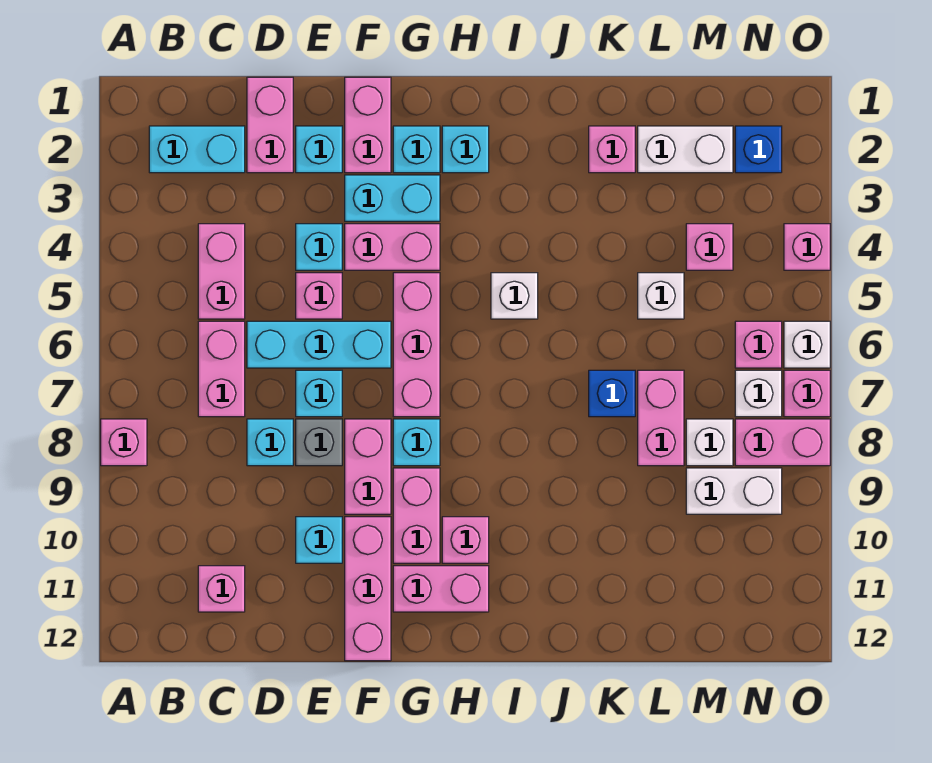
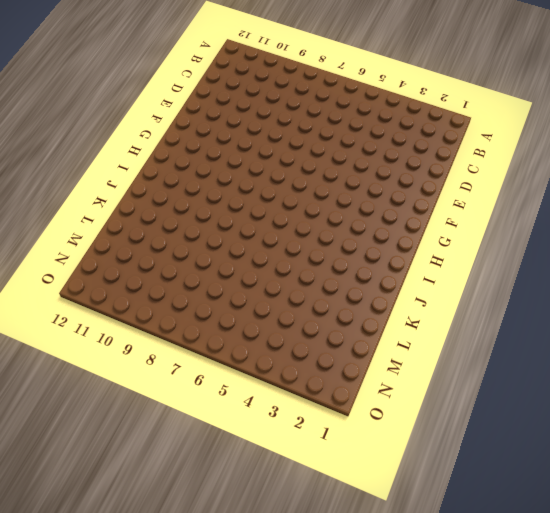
none -> pink 1x1 brick [101,419,147,466]
none -> cyan 1x2 brick [149,126,245,173]
none -> pink 1x2 brick [198,224,245,319]
none -> pink 1x2 brick [198,321,245,417]

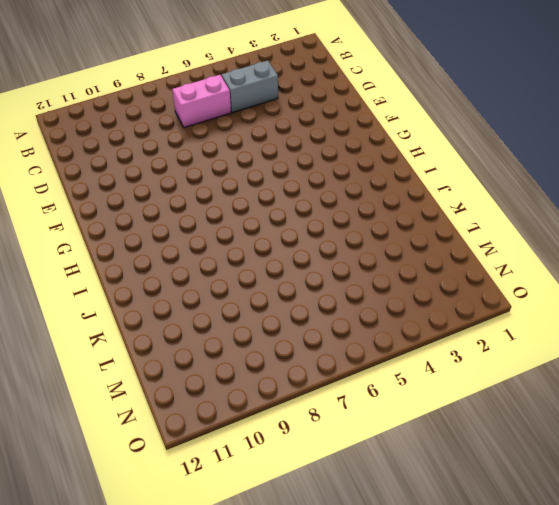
grey 1x2 brick [222,60,278,112] -> pink 1x2 brick [198,224,245,319]
none -> pink 1x1 brick [101,419,147,466]
none -> cyan 1x2 brick [149,126,245,173]
none -> pink 1x1 brick [198,566,245,612]
none -> pink 1x2 brick [247,77,293,173]

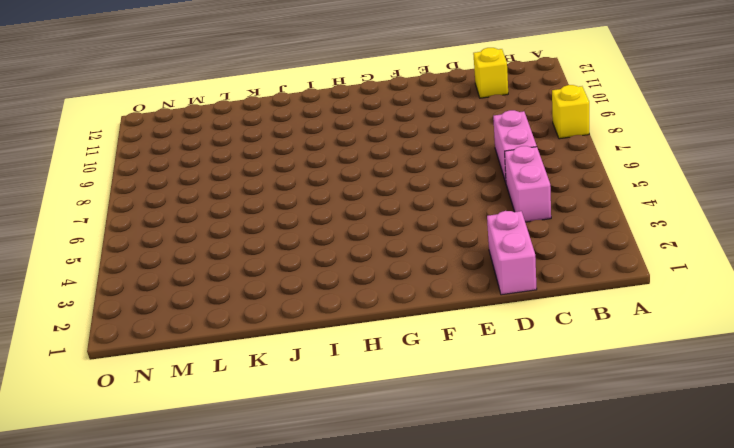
yellow 1x1 brick [552,85,589,139] -> pink 1x1 brick [101,419,147,466]
yellow 1x1 brick [473,48,508,98] -> pink 1x1 brick [198,566,245,612]
none -> cyan 1x2 brick [149,126,245,173]
none -> cyan 1x3 brick [247,321,391,368]
none -> cyan 1x1 brick [247,419,293,466]
none -> cyan 1x1 brick [296,126,342,173]

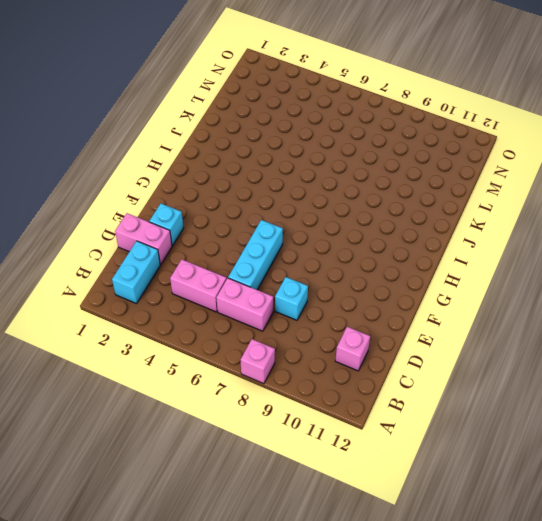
none -> cyan 1x1 brick [296,224,342,270]
none -> pink 1x1 brick [296,273,342,319]
none -> cyan 1x1 brick [296,370,342,417]
none -> grey 1x1 brick [296,419,342,466]

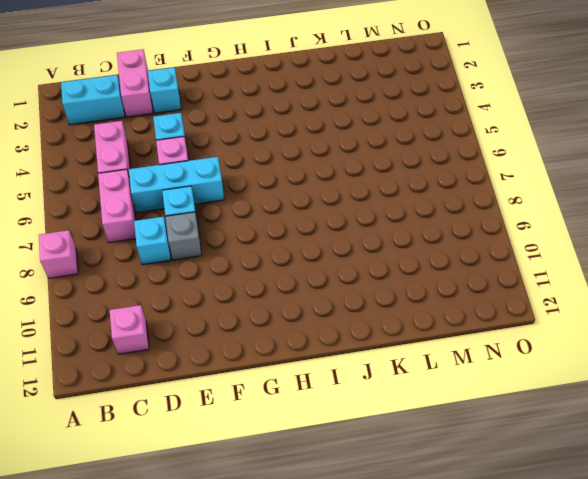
none -> cyan 1x1 brick [296,517,342,563]
none -> pink 1x2 brick [345,77,391,173]
none -> cyan 1x2 brick [345,175,440,221]
none -> pink 1x2 brick [345,224,440,270]

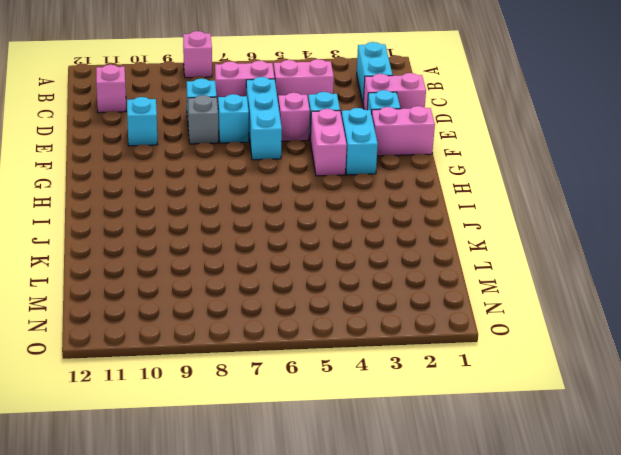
none -> pink 1x2 brick [345,419,391,514]
none -> pink 1x3 brick [345,517,391,661]
none -> cyan 1x1 brick [393,126,440,173]
none -> pink 1x3 brick [393,273,440,417]

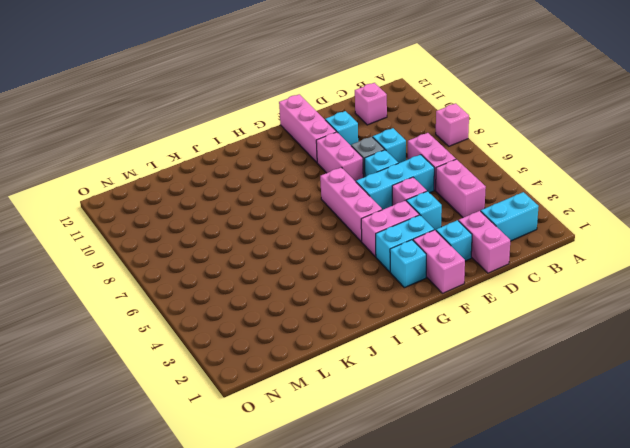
none -> cyan 1x1 brick [393,419,440,466]
none -> pink 1x2 brick [393,468,440,563]
none -> pink 1x2 brick [393,566,489,612]
none -> cyan 1x1 brick [442,126,489,173]

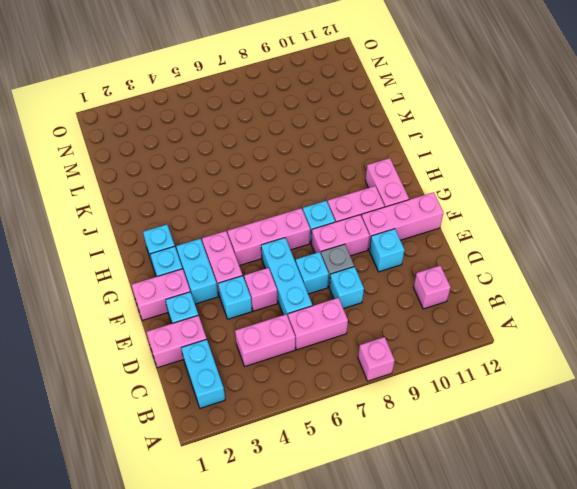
none -> pink 1x1 brick [442,517,489,563]
none -> white 1x1 brick [491,273,538,319]
none -> pink 1x1 brick [589,126,635,173]
none -> blue 1x1 brick [589,370,635,417]

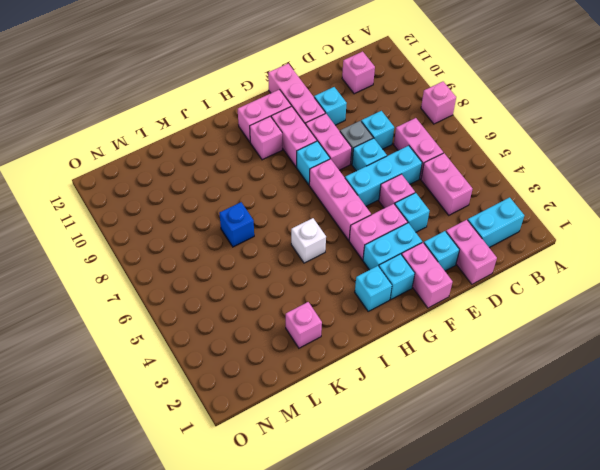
none -> white 1x2 brick [638,126,733,173]
none -> white 1x1 brick [638,273,684,319]
none -> pink 1x2 brick [638,370,684,466]
none -> pink 1x1 brick [686,224,733,270]

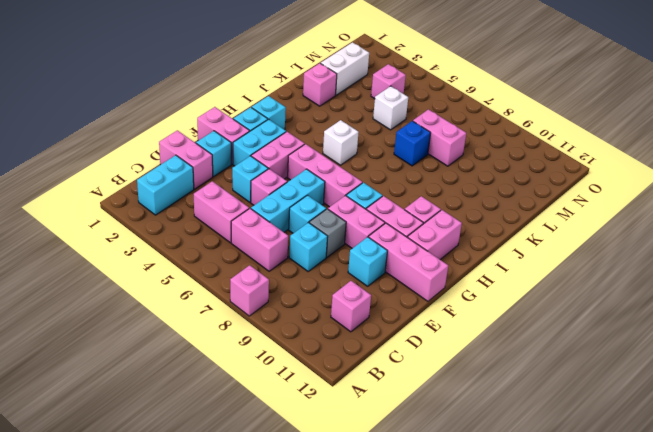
none -> white 1x1 brick [686,419,733,466]
none -> white 1x2 brick [686,468,782,514]
none -> blue 1x1 brick [735,126,782,173]
none -> pink 1x1 brick [735,321,782,368]

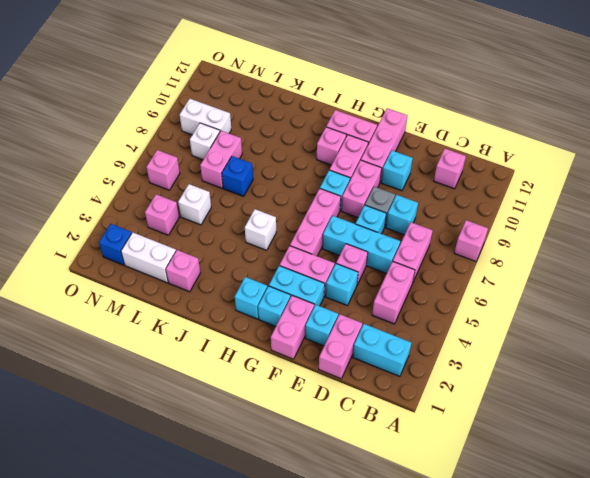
none -> white 1x1 brick [735,370,782,417]
none -> pink 1x2 brick [735,419,830,466]
none -> pink 1x1 brick [784,224,830,270]
none -> white 1x1 brick [784,321,830,368]

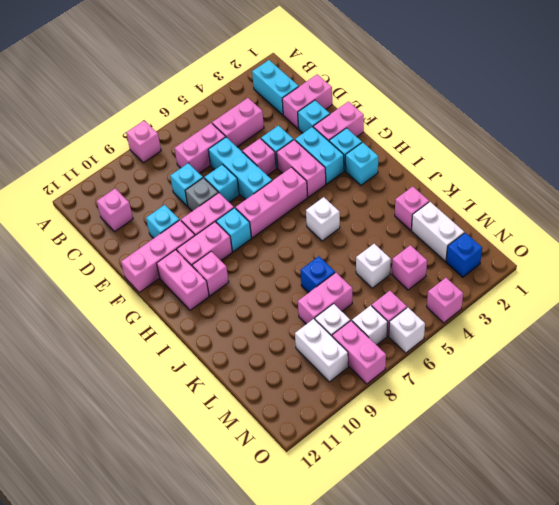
none -> pink 1x1 brick [784,370,830,417]

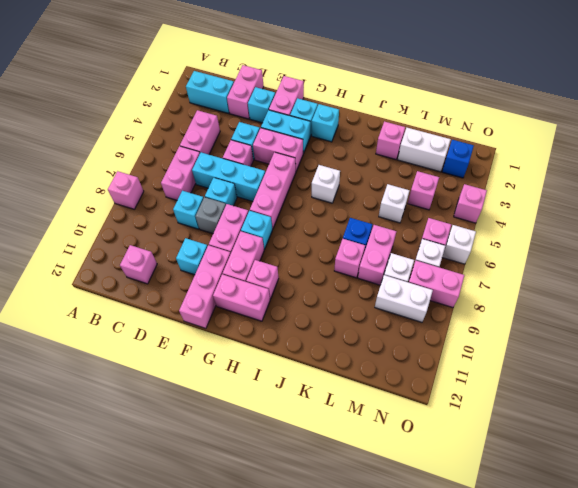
pink 1x1 brick [334,239,365,278] -> pink 1x1 brick moved to [784,370,830,417]

